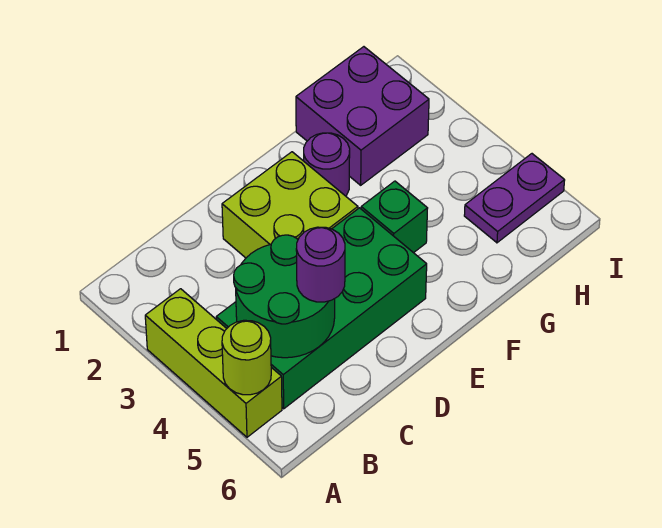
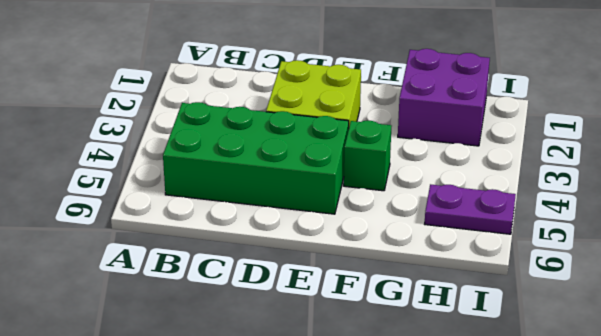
none -> lime 1x3 brick [145,289,282,437]
none -> purple 1x1 round brick [304,133,350,196]

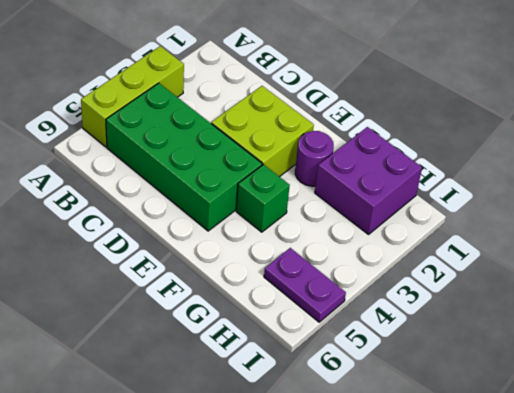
none -> lime 1x1 round brick [222,320,271,395]
none -> green 2x2 round brick [234,235,335,358]

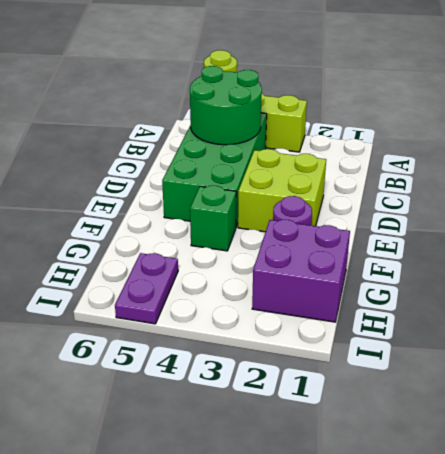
none -> purple 1x1 round brick [296,227,345,302]

